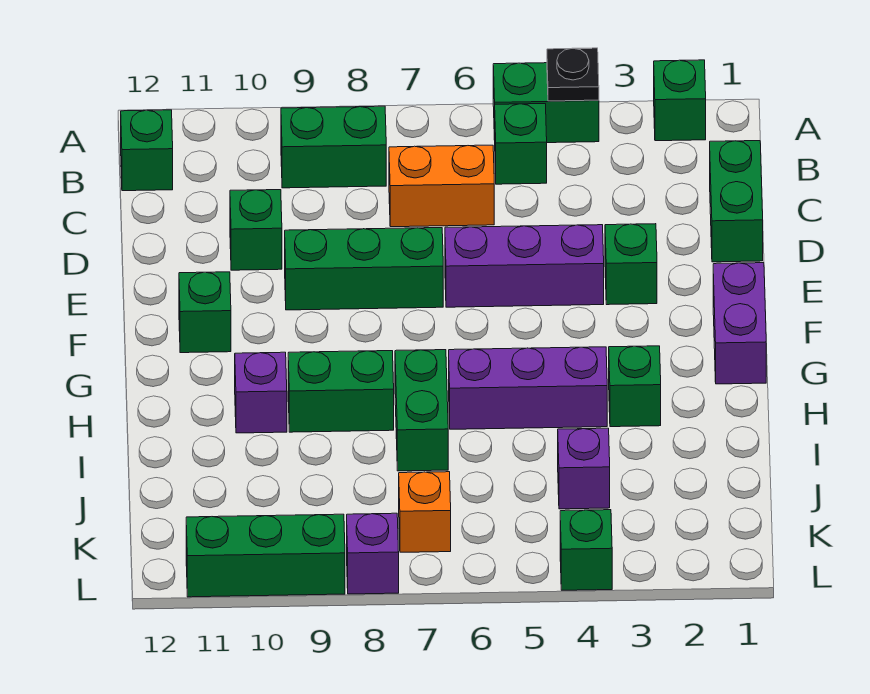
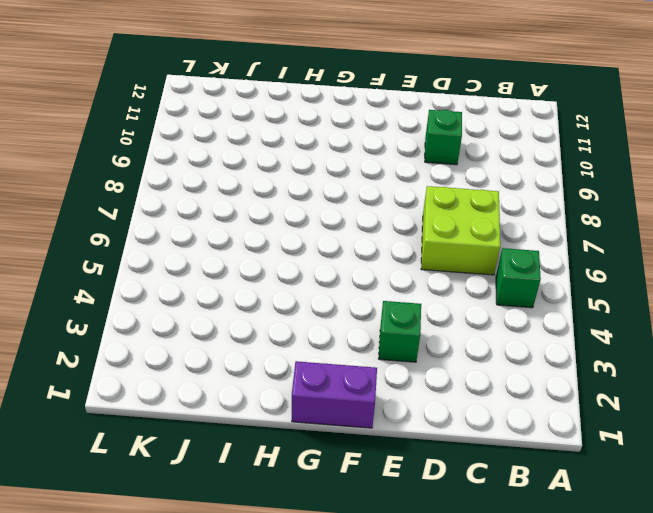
lime 2x2 brick [421,186,500,275] -> orange 1x2 brick [389,145,494,227]
none -> green 1x1 brick [654,60,706,141]
none -> green 1x2 brick [493,63,599,143]
none -> green 1x2 brick [281,106,386,188]

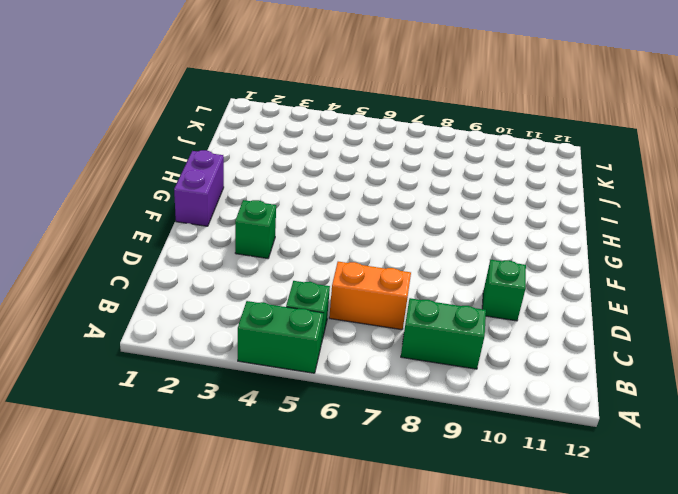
none -> green 1x1 brick [654,60,706,141]
none -> green 1x1 brick [121,110,173,191]
none -> green 1x2 brick [710,141,763,262]

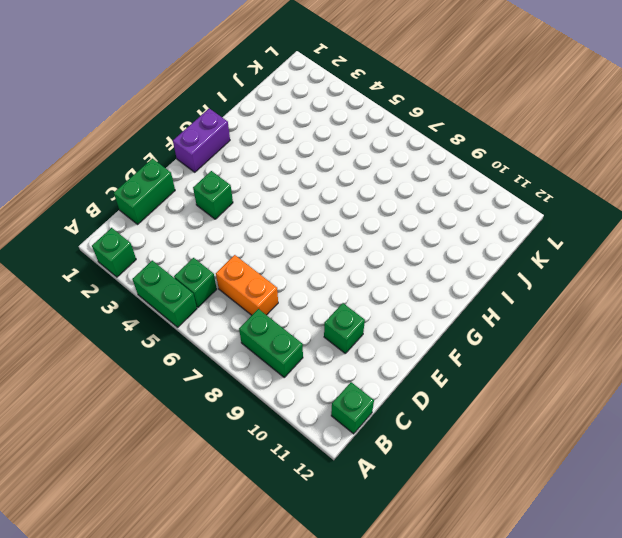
none -> purple 1x3 brick [445,225,604,307]
none -> green 1x3 brick [285,228,443,310]
none -> green 1x1 brick [179,272,231,353]

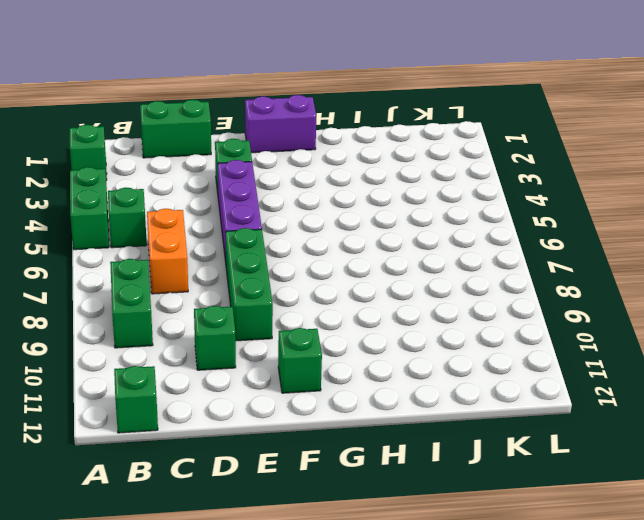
none -> green 1x1 brick [609,346,661,427]
none -> purple 1x3 brick [449,347,607,429]
none -> green 1x2 brick [395,350,448,471]

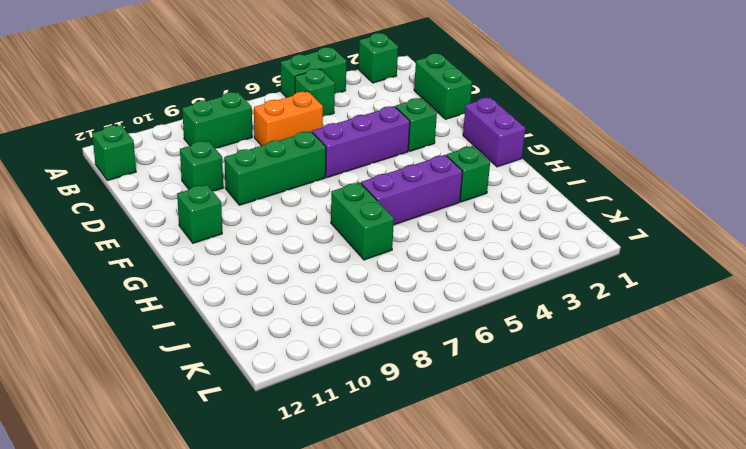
none -> green 1x2 brick [288,351,394,432]
none -> purple 1x1 brick [235,352,287,433]
none -> purple 1x1 brick [558,428,610,509]

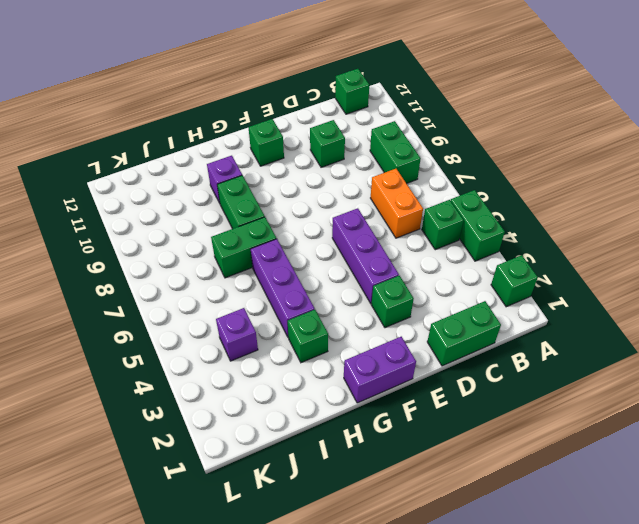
none -> green 1x3 brick [285,228,443,310]
none -> orange 1x1 brick [399,472,451,552]
none -> green 1x1 brick [560,510,612,590]

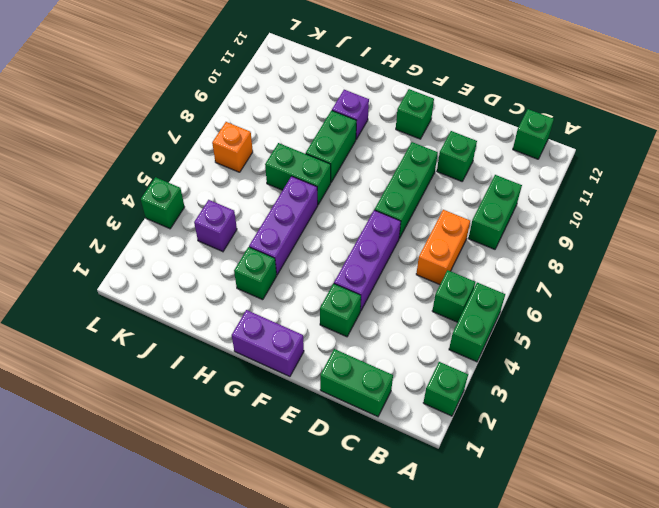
none -> purple 1x1 brick [347,513,399,594]
none -> green 1x3 brick [186,514,345,597]
none -> black 1x1 plate [547,48,599,101]

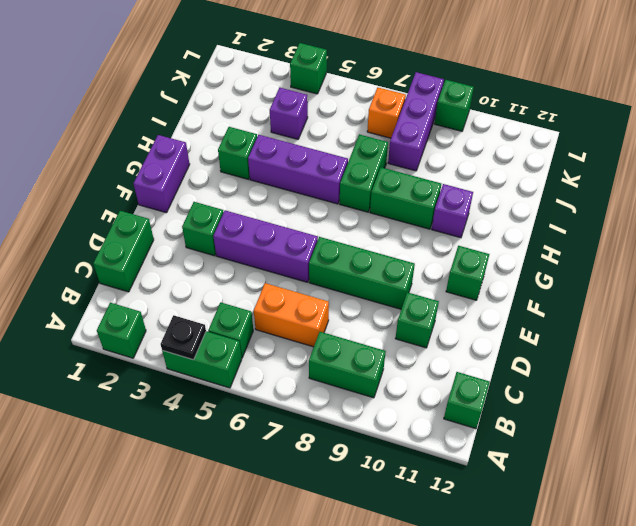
purple 1x3 brick [388,72,444,171] -> purple 1x1 brick [347,513,399,594]
green 1x1 brick [435,80,474,131] -> green 1x3 brick [186,514,345,597]

